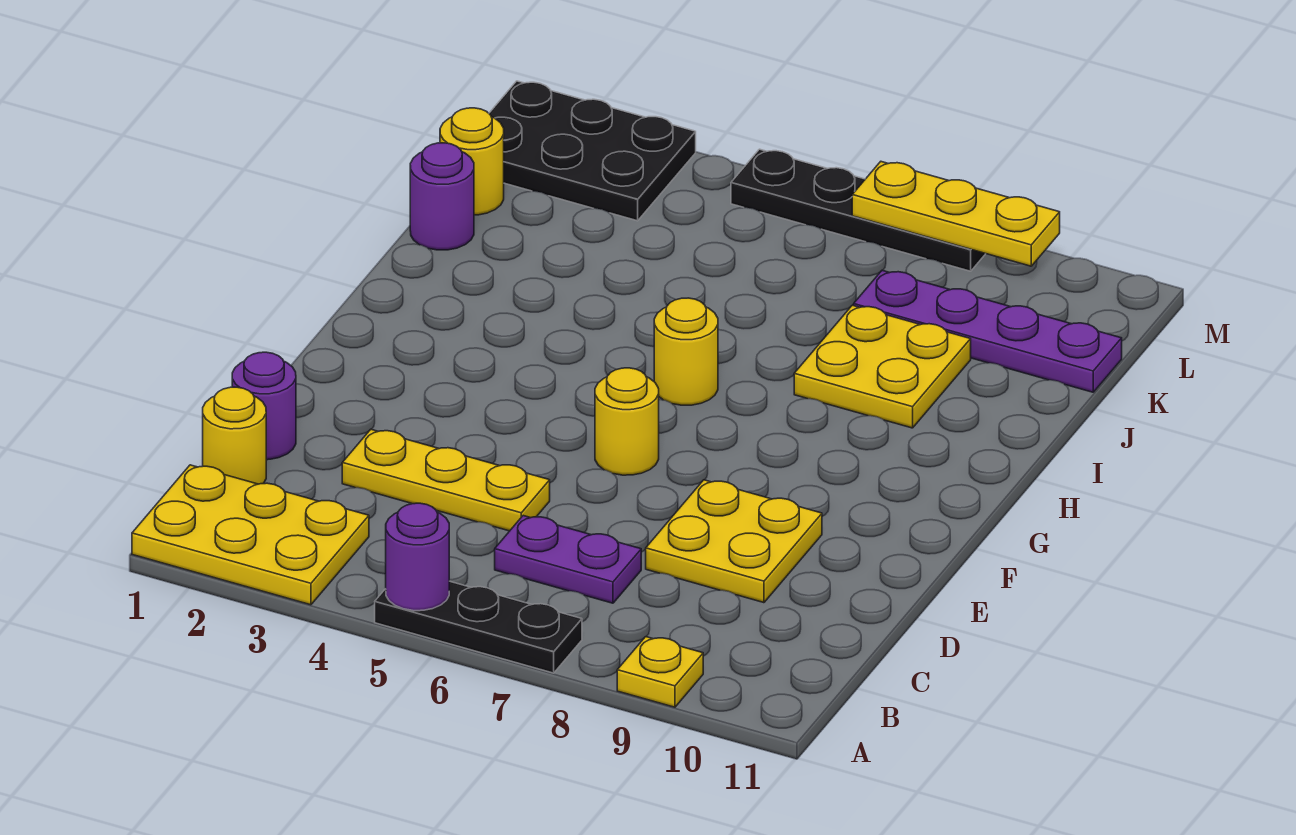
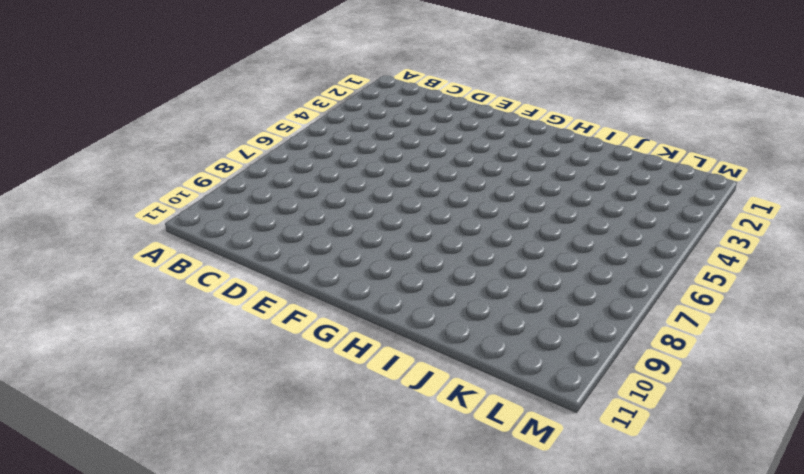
none -> yellow 2x3 plate [132,465,369,605]
none -> black 1x3 plate [375,581,582,673]
none -> yellow 1x1 plate [617,637,703,707]

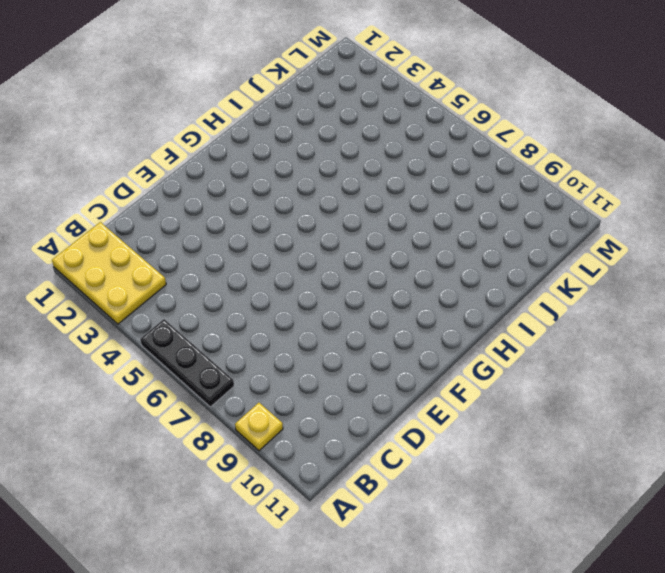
none -> yellow 1x1 round brick [203,387,266,484]
none -> purple 1x2 plate [495,516,641,603]
none -> purple 1x1 round brick [232,352,296,460]

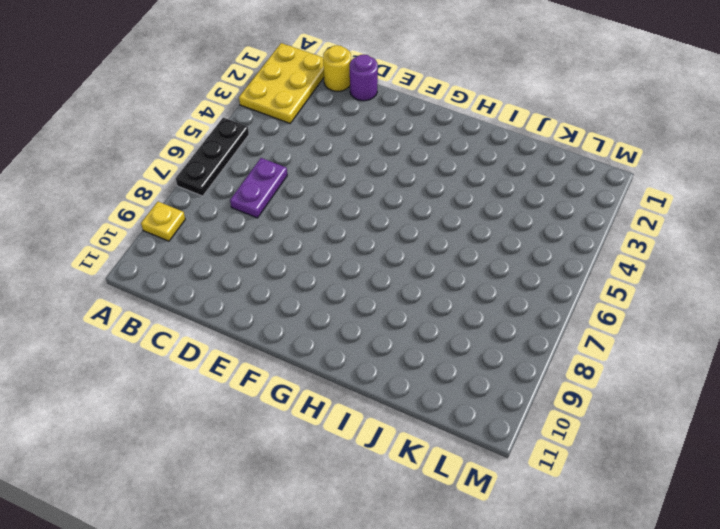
none -> yellow 1x3 plate [342,429,550,531]
none -> yellow 2x2 plate [646,480,822,603]
none -> yellow 1x1 round brick [595,368,659,475]

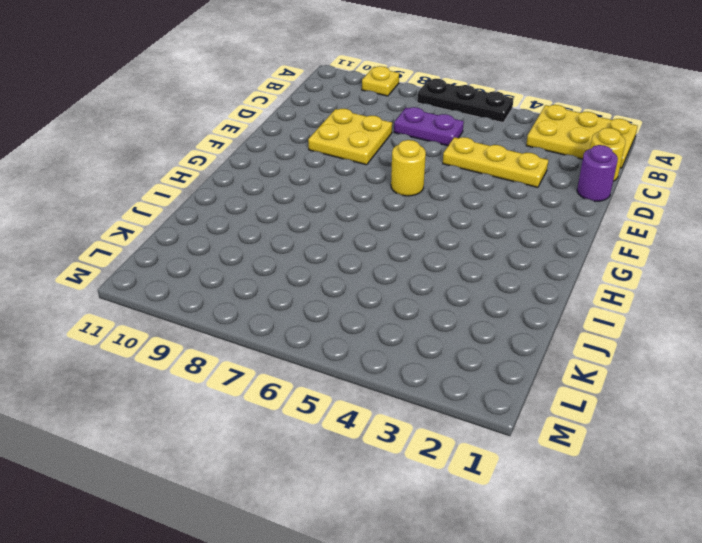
none -> yellow 1x1 round brick [654,298,718,405]
none -> yellow 2x2 plate [794,305,971,428]
none -> purple 1x1 round brick [410,143,474,250]

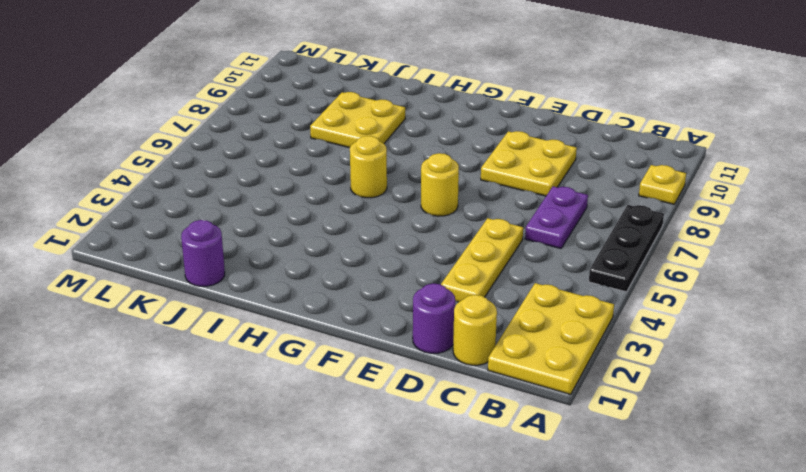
none -> yellow 1x1 round brick [440,108,504,215]
none -> purple 1x4 plate [854,271,1122,392]
none -> black 2x3 plate [489,81,696,221]

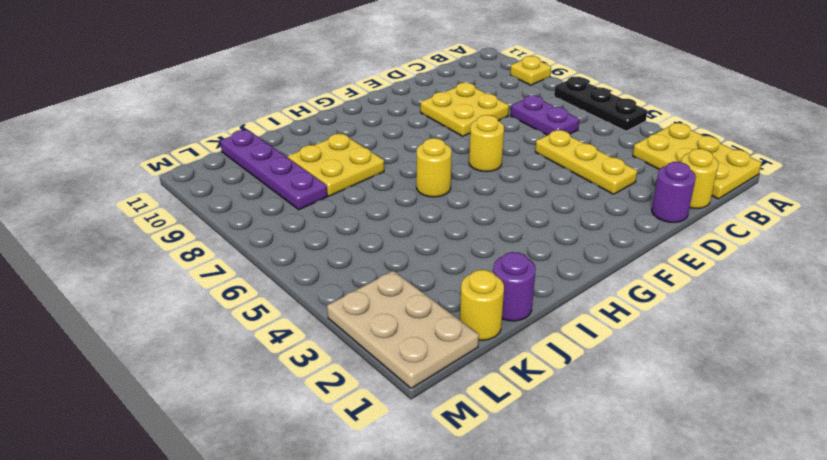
tan 2x3 plate [327,271,479,389] -> black 2x3 plate [489,81,696,221]
none -> black 1x4 plate [731,149,985,271]
none -> purple 1x1 round brick [386,503,449,611]
none -> yellow 1x3 plate [852,162,1060,266]

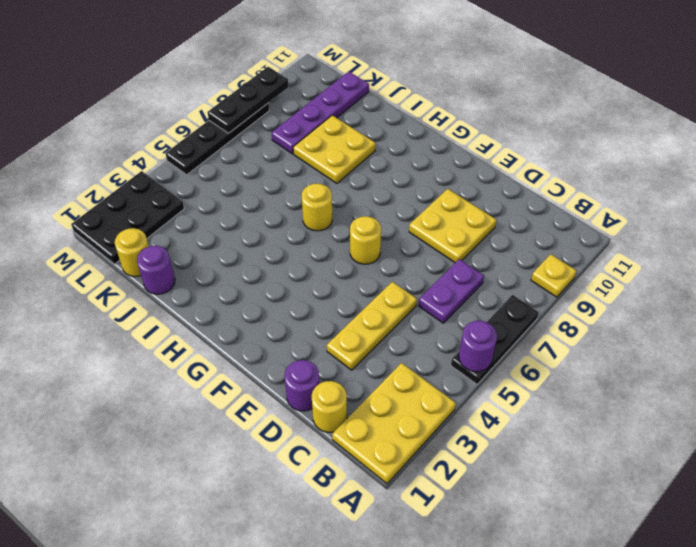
black 1x3 plate [208,67,288,133] -> yellow 1x3 plate [852,162,1060,266]

